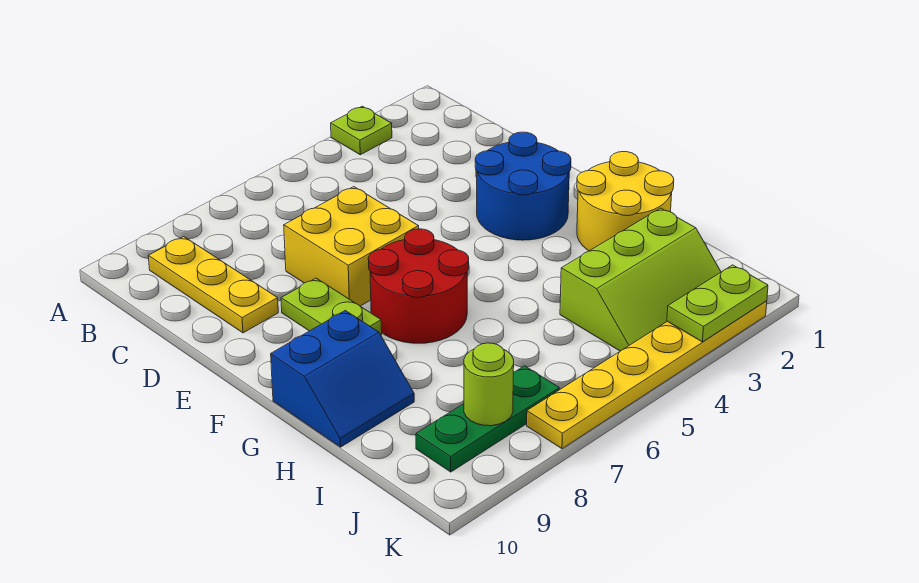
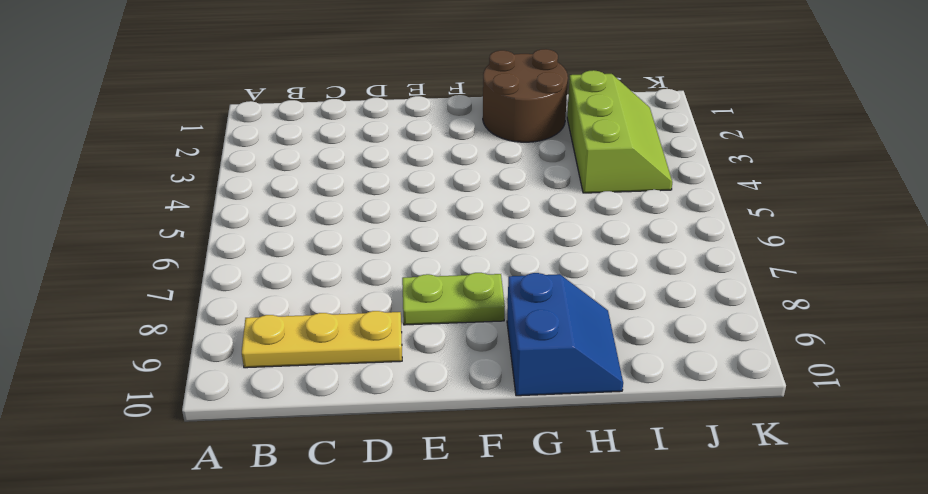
brown 2x2 round brick [483,49,568,142] -> yellow 2x2 round brick [577,152,674,251]
none -> lime 1x1 plate [331,106,392,155]
none -> yellow 2x2 brick [284,187,419,306]
none -> blue 2x2 round brick [475,132,571,240]

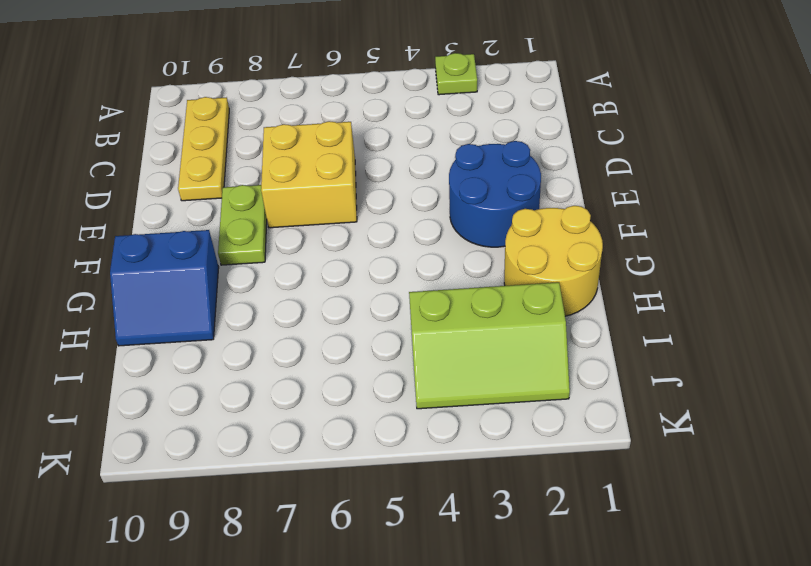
none -> red 2x2 round brick [368,229,469,343]
none -> green 1x3 plate [416,366,559,472]
none -> yellow 1x6 plate [527,301,767,449]

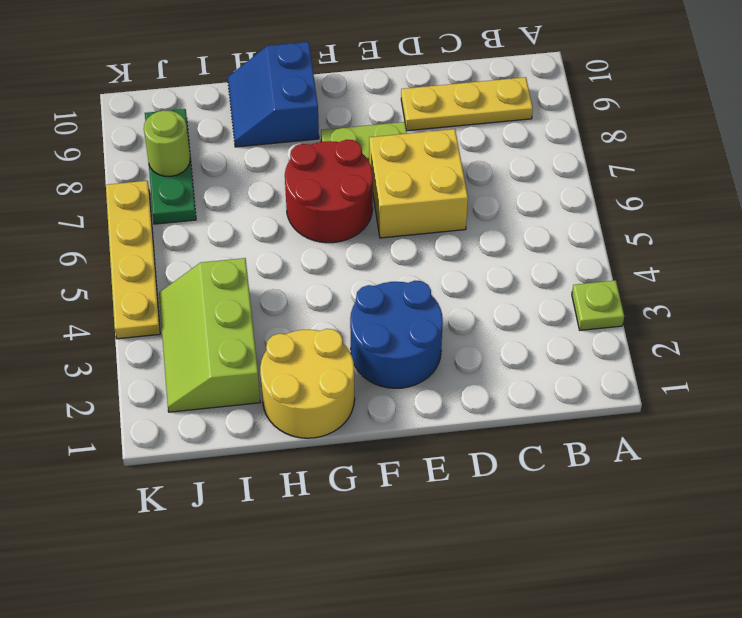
yellow 1x4 plate [106,181,160,339] -> yellow 1x6 plate [527,301,767,449]
none -> lime 1x2 plate [667,265,768,342]

